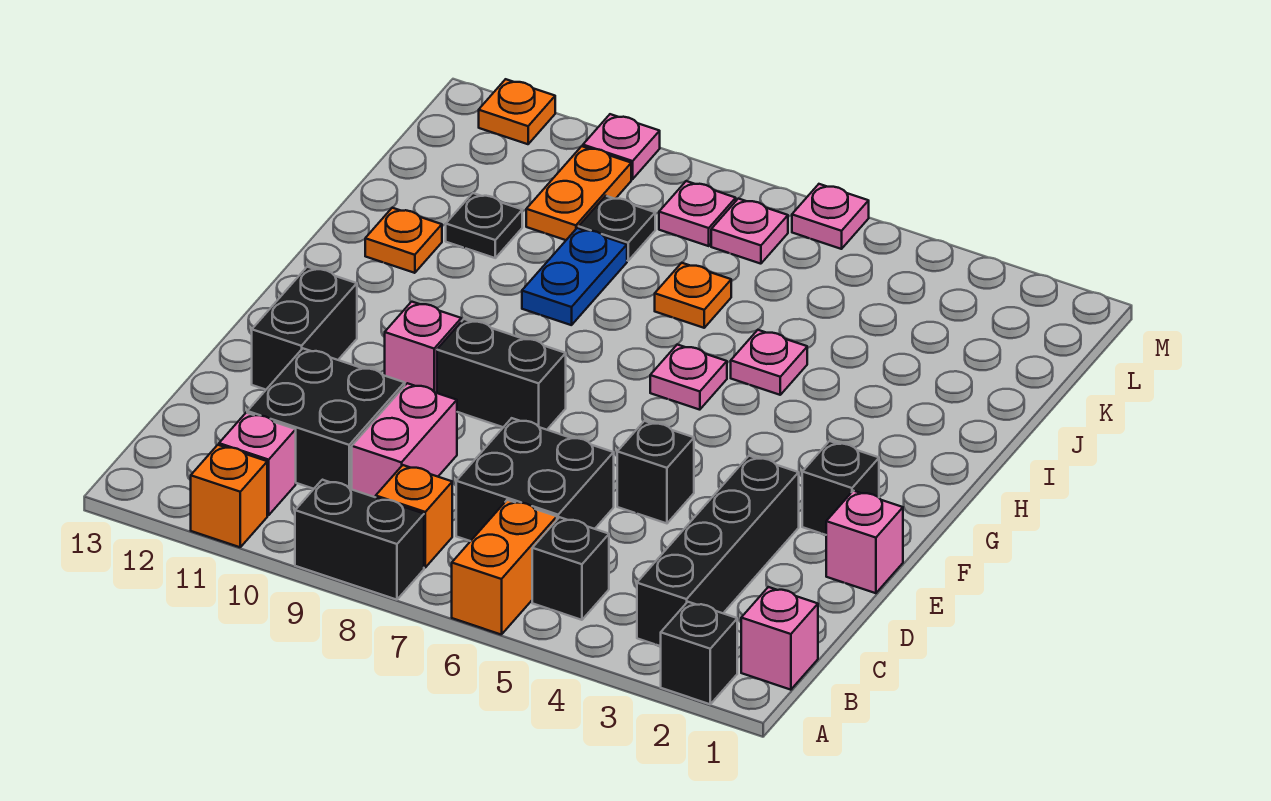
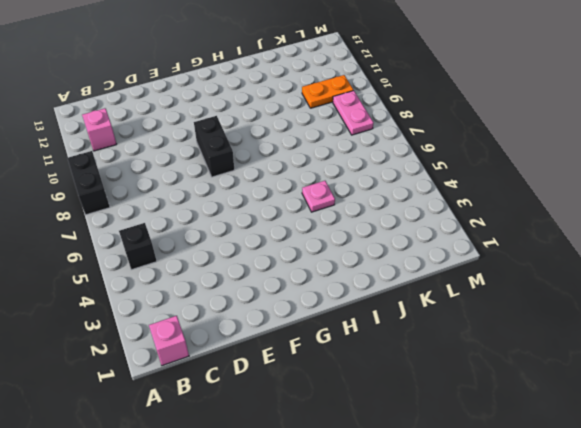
pink 1x2 plate [333,91,373,135] -> pink 1x1 plate [659,181,736,246]
none -> black 1x1 brick [661,602,737,704]
none -> orange 1x2 brick [452,500,557,635]
none -> orange 1x1 brick [191,445,267,547]
none -> black 1x4 brick [637,456,799,646]

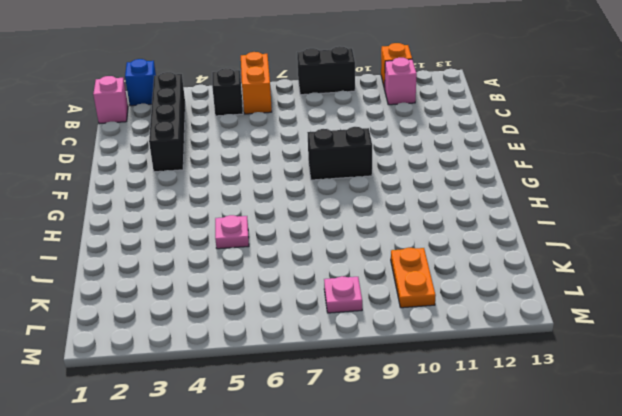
blue 1x1 brick [125,59,156,106] -> black 1x1 brick [661,602,737,704]
none -> orange 1x1 brick [376,465,452,567]
none -> black 2x2 brick [456,418,614,541]
none -> pink 1x2 brick [352,383,457,497]
none -> black 2x2 brick [247,349,405,489]

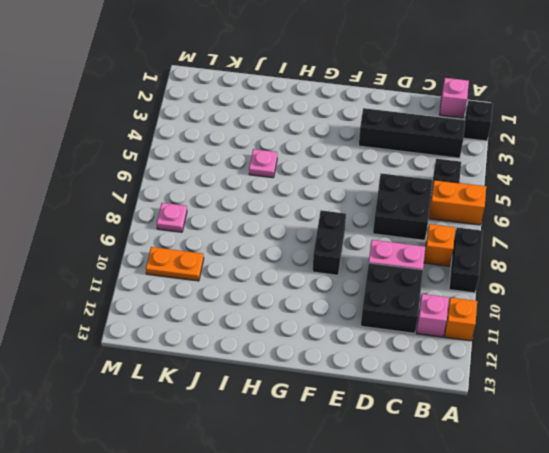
none -> pink 1x1 brick [826,491,903,593]
none -> black 1x1 brick [617,421,694,523]
none -> black 1x2 brick [252,267,357,390]
none -> black 1x1 brick [802,441,879,535]

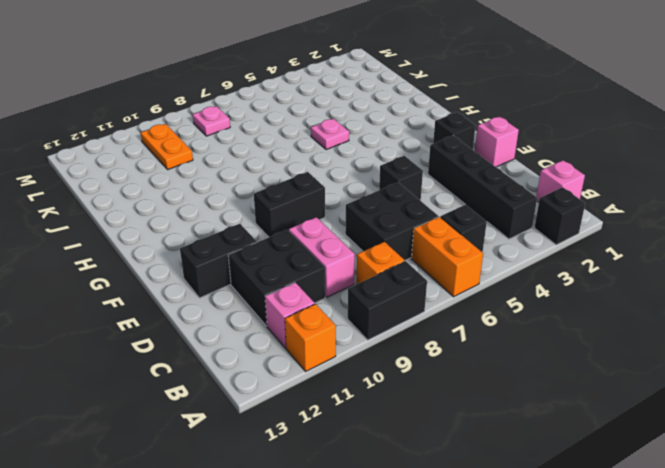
black 1x2 brick [180,224,257,298] -> black 1x2 brick turned to [252,267,357,390]
none -> pink 1x1 brick [385,302,461,393]
none -> pink 1x1 plate [650,345,727,410]
none -> blue 1x2 plate [522,228,627,325]
none -> orange 1x1 plate [365,208,442,273]

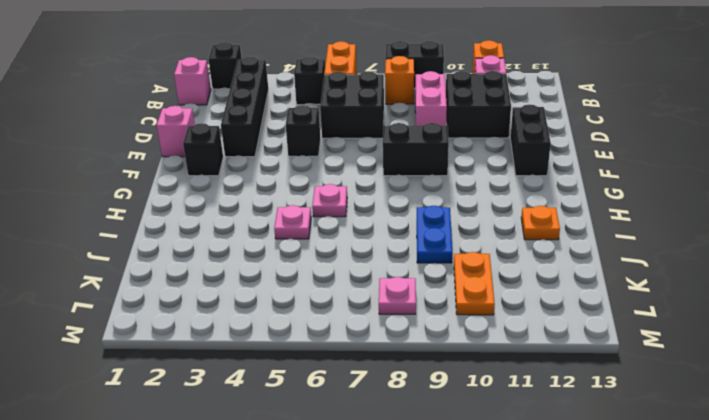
none -> pink 1x1 brick [385,302,461,393]
none -> orange 1x1 plate [655,263,731,328]
none -> black 1x1 plate [446,193,522,258]
none -> black 1x1 plate [579,196,655,261]

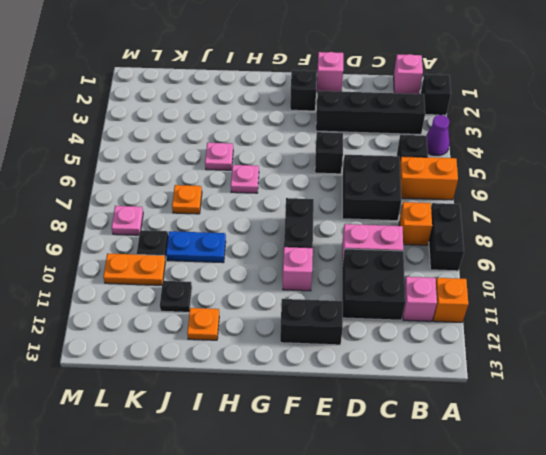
purple 1x1 cone [426,115,450,156] -> none
none -> pink 1x1 plate [711,199,788,264]
none -> pink 1x1 plate [792,184,869,249]
none -> pink 1x1 plate [583,114,660,179]
none -> orange 1x1 plate [479,79,555,144]

